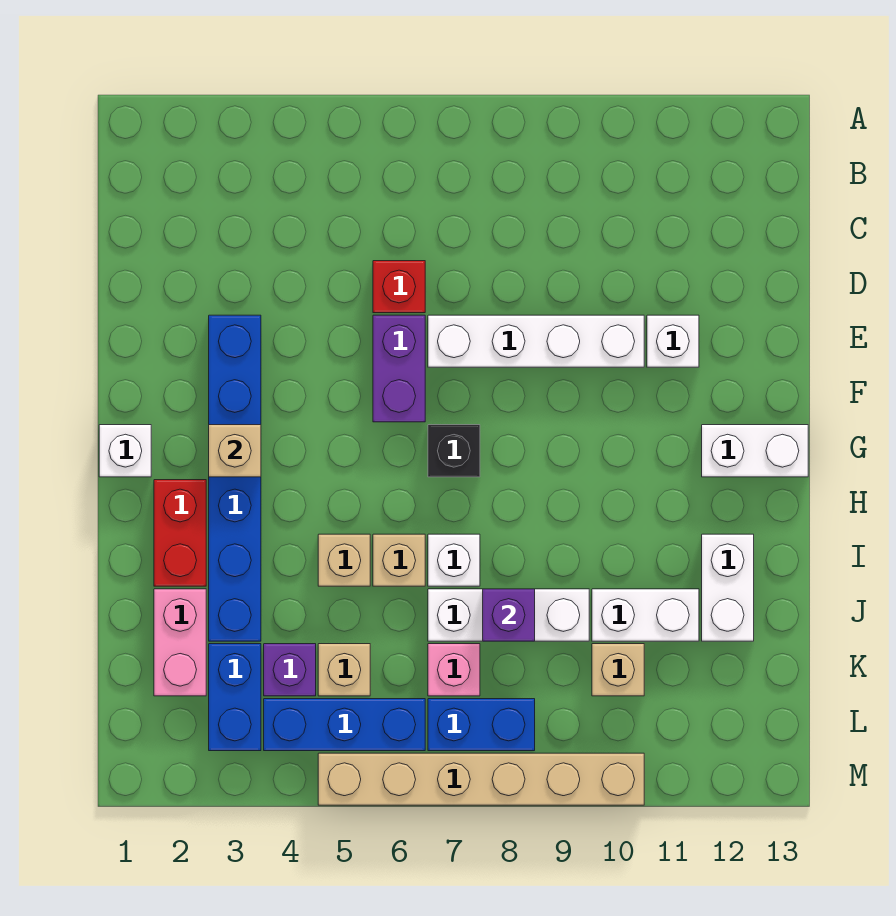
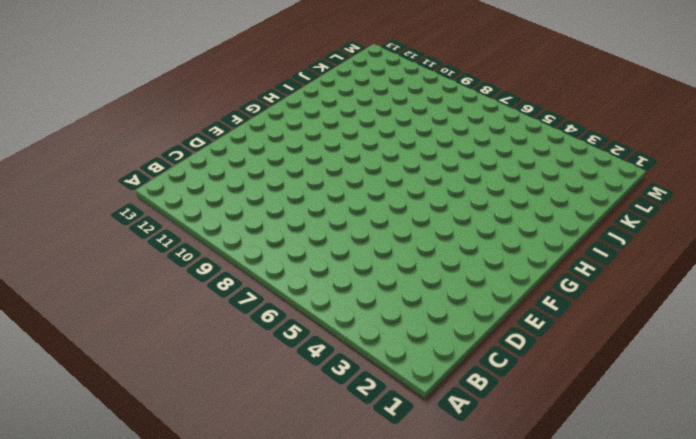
none -> red 1x1 brick [373,261,425,313]
none -> blue 1x6 brick [209,315,261,641]
none -> purple 1x2 brick [373,315,425,422]

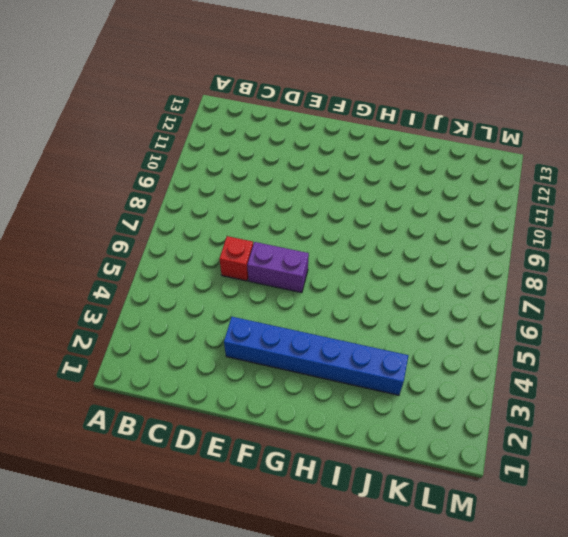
none -> white 1x4 brick [428,315,644,367]
none -> white 1x1 brick [647,315,699,367]
none -> white 1x1 brick [99,425,151,477]

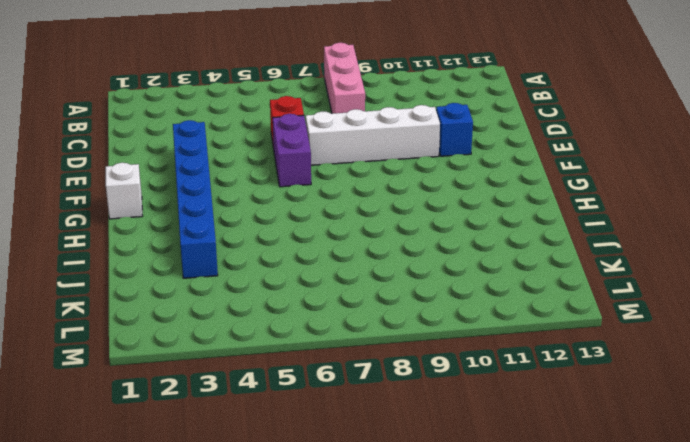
pink 1x3 brick [324,43,365,114] -> none
blue 1x1 brick [436,103,473,156] -> white 1x1 brick [647,315,699,367]
none -> black 1x1 brick [428,425,480,477]
none -> white 1x2 brick [702,425,808,477]
none -> red 1x2 brick [154,480,206,586]

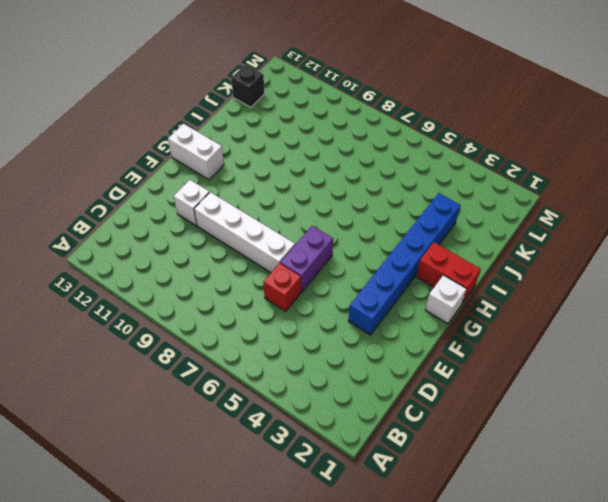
red 1x2 brick [416,242,481,304] -> red 1x2 brick turned to [154,480,206,586]
black 1x1 brick [231,64,265,107] -> black 1x1 brick moved to [428,425,480,477]
none -> tan 1x1 brick [318,534,370,586]
none -> tan 1x1 brick [373,534,425,586]
none -> white 1x1 brick [428,534,480,586]

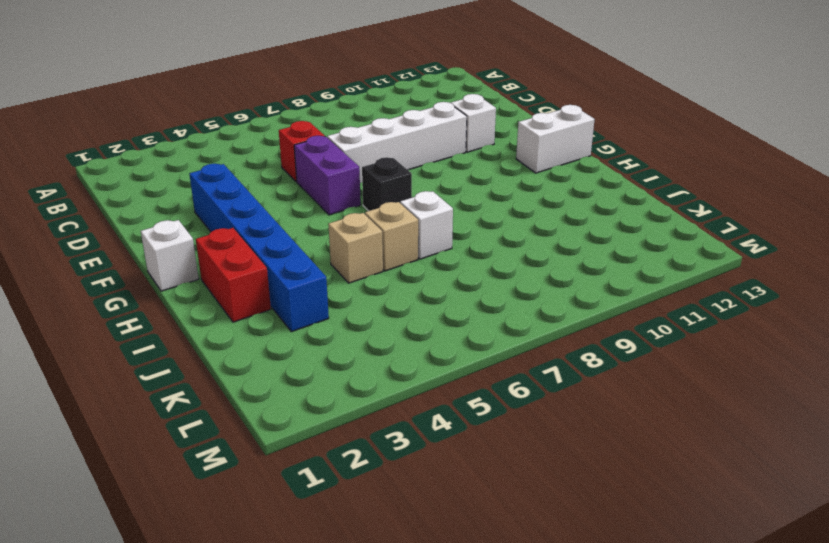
none -> white 1x2 brick [702,534,754,641]
none -> pink 1x2 brick [154,589,206,696]
none -> white 1x3 brick [428,589,589,641]

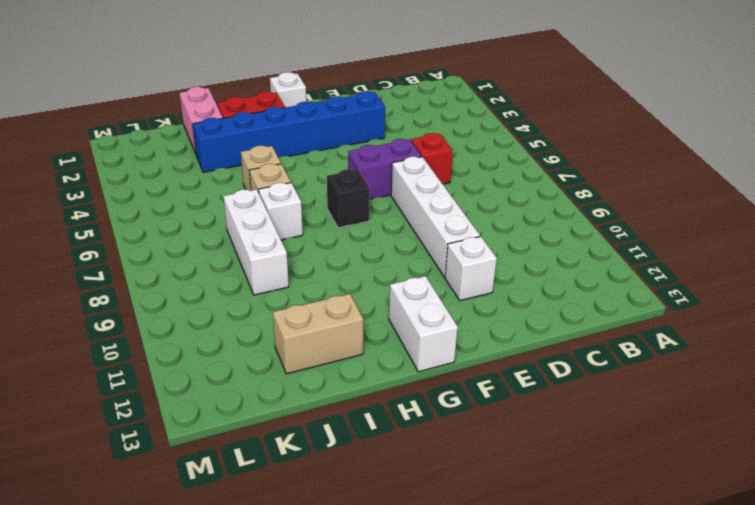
tan 1x2 brick [273,294,363,374] -> white 1x2 brick [702,534,754,641]
pink 1x2 brick [179,87,223,154] -> pink 1x2 brick turned to [154,589,206,696]
none -> white 1x2 brick [592,589,699,641]
none -> blue 1x2 brick [209,644,261,751]
none -> purple 1x1 brick [264,644,316,696]

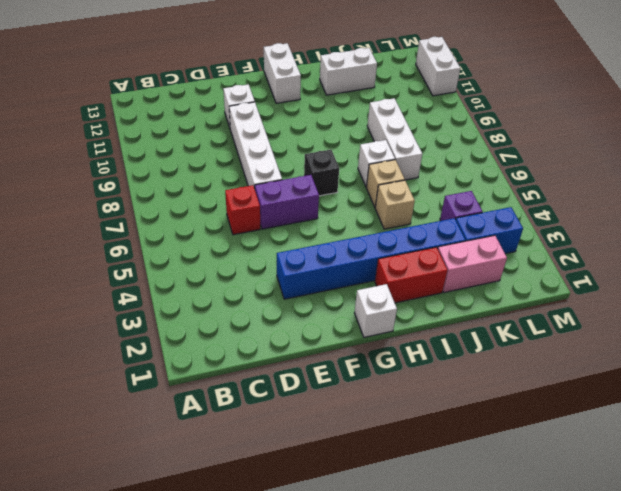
white 1x2 brick [416,37,460,96] -> white 1x2 brick moved to [592,589,699,641]
none -> tan 1x1 brick [318,644,370,696]
none -> pink 1x1 brick [428,644,480,696]
none -> tan 1x1 brick [592,644,644,696]

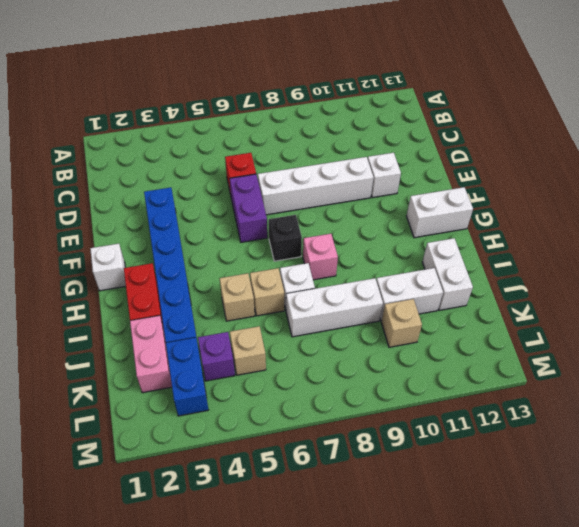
pink 1x1 brick [303,234,338,280] -> pink 1x1 brick moved to [428,644,480,696]
none -> blue 1x3 brick [264,699,425,751]
none -> blue 1x2 brick [428,699,535,751]
none -> tan 1x6 brick [318,753,644,805]

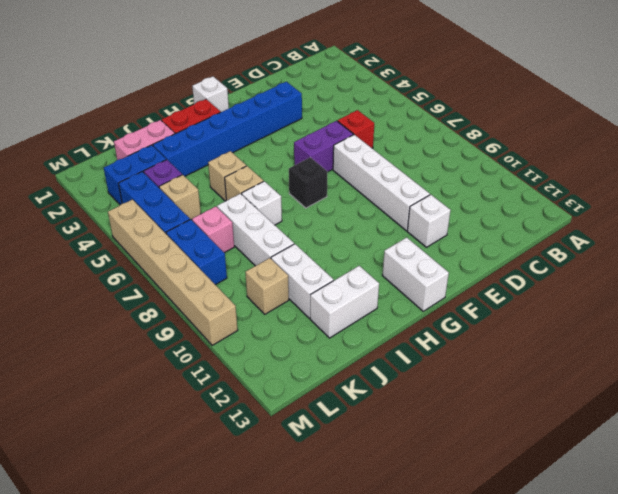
none -> tan 1x1 brick [209,425,261,477]
none -> purple 1x1 brick [483,589,535,641]

